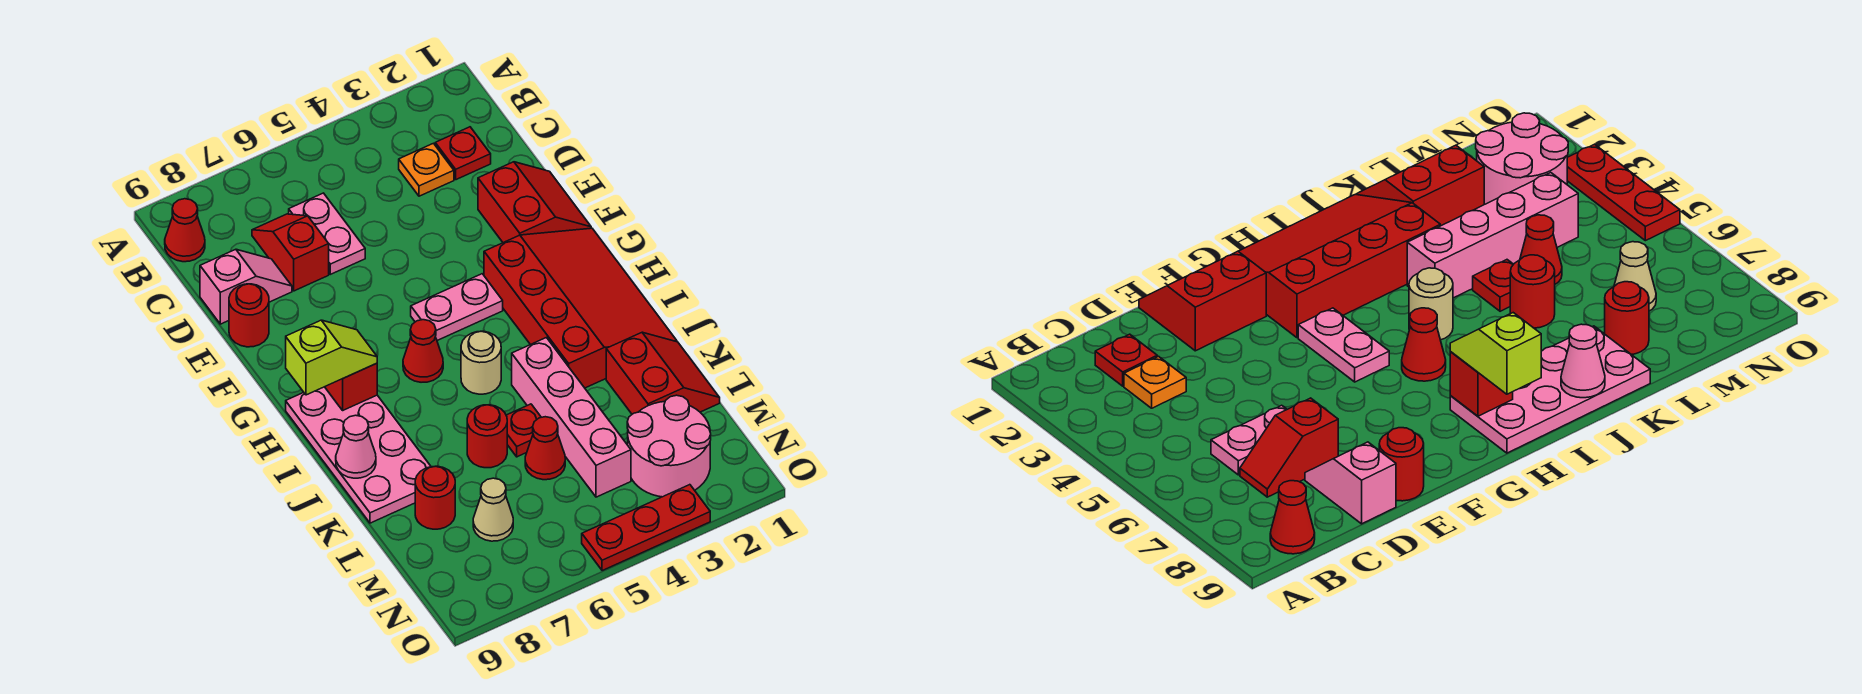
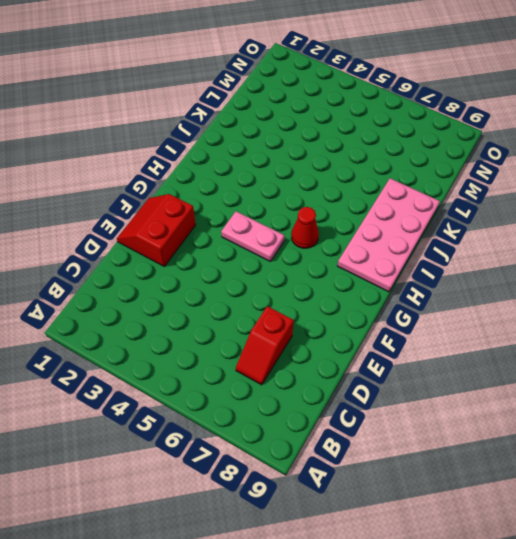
none -> red 1x1 cone [165,199,205,262]
none -> red 1x1 plate [435,127,491,180]
none -> orange 1x1 plate [399,143,454,196]

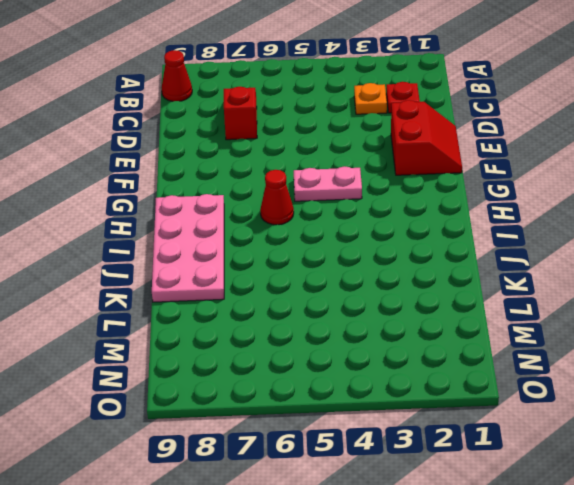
none -> pink 1x2 plate [289,193,365,274]
none -> pink 1x2 slope [200,249,292,324]
none -> red 1x1 round brick [229,284,269,347]

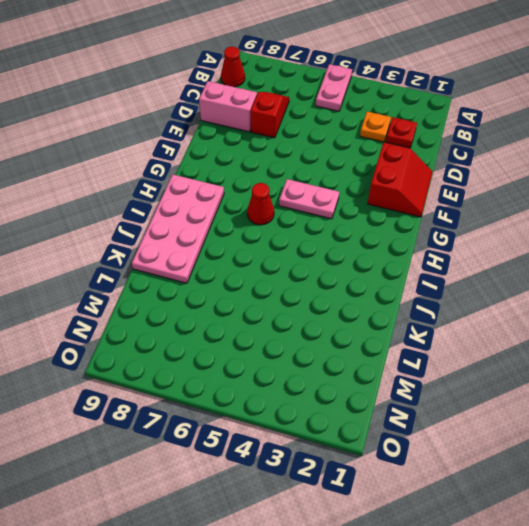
pink 1x2 plate [316,64,352,111] -> pink 1x2 plate moved to [289,193,365,274]
pink 1x2 brick [199,81,257,132] -> pink 1x2 slope [200,249,292,324]
none -> red 1x1 round brick [229,284,269,347]
none -> red 3x4 slope [484,228,677,388]
none -> tan 1x1 round brick [461,331,501,394]

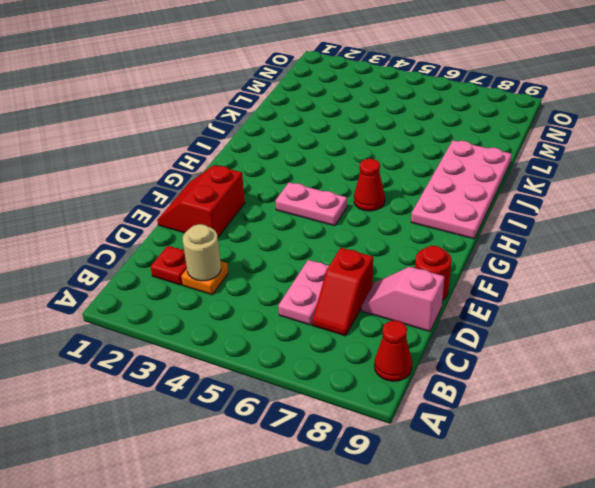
tan 1x1 round brick [183,224,221,281] -> tan 1x1 round brick moved to [461,331,501,394]
none -> red 3x4 slope [484,228,677,388]
none -> pink 1x4 brick [512,338,631,497]
none -> red 2x2 slope [606,332,720,414]

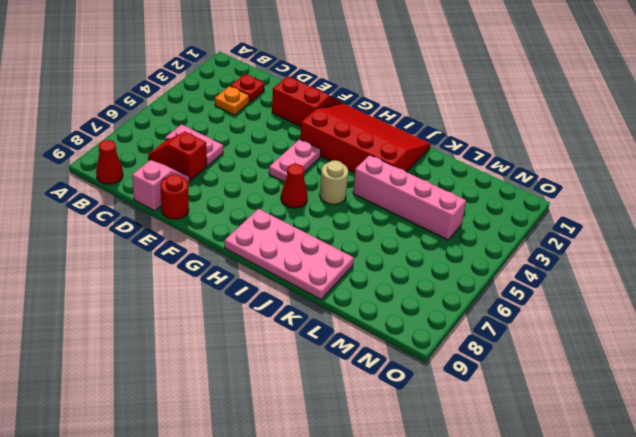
none -> red 2x2 slope [606,332,720,414]
none -> red 1x1 plate [506,404,541,457]
none -> red 1x1 round brick [467,405,507,468]

